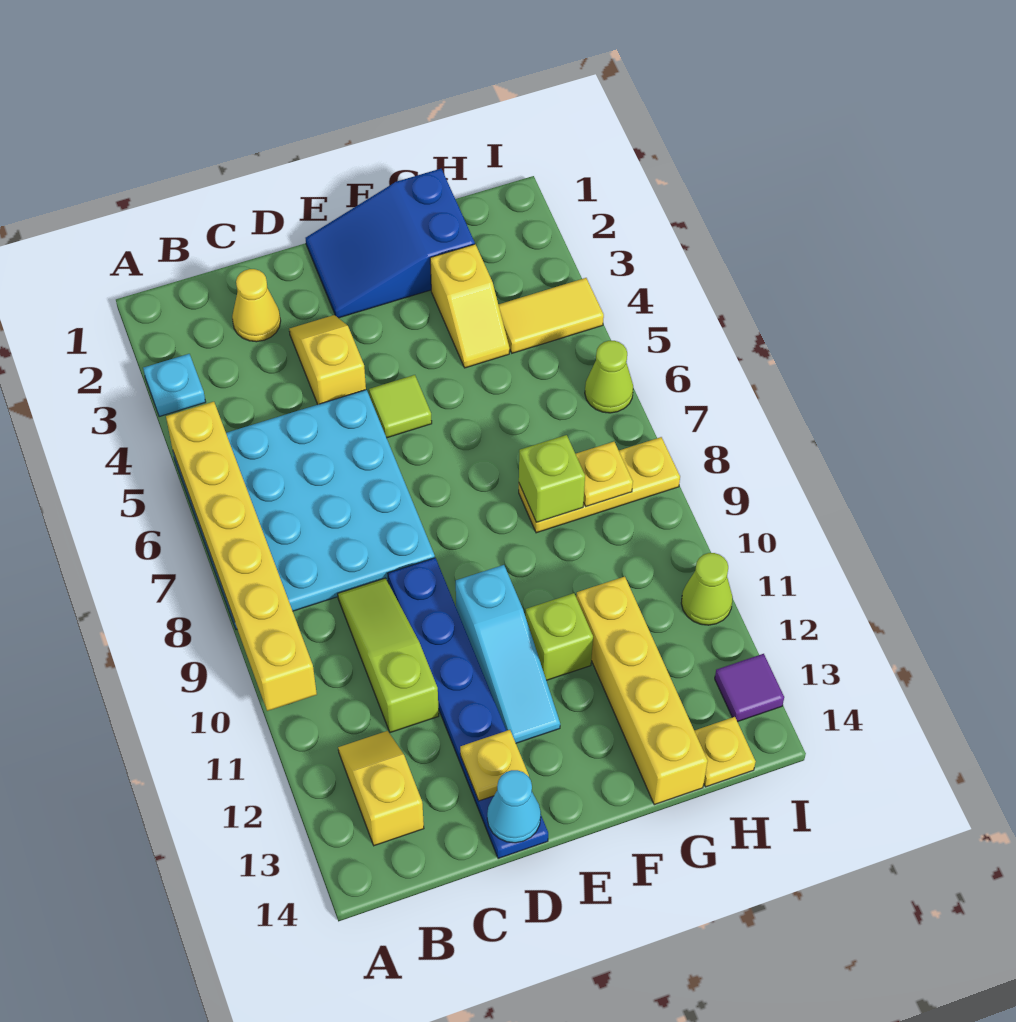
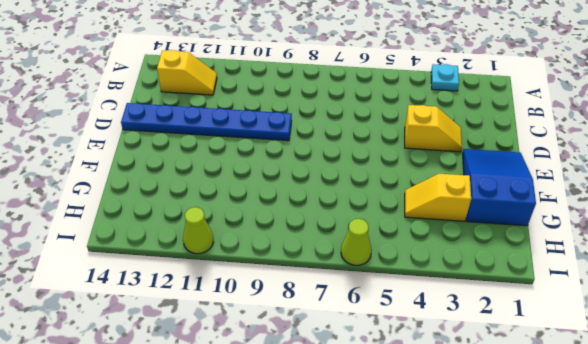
none -> cyan 4x4 plate [173,390,435,629]
none -> yellow 1x1 cone [232,269,281,342]
none -> lime 1x3 slope [338,578,439,733]

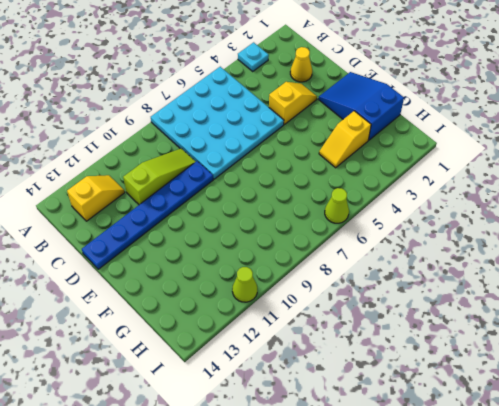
none -> lime 1x1 tile [369,375,432,438]
none -> cyan 1x3 slope [456,565,560,743]
none -> lime 1x1 brick [525,593,593,680]

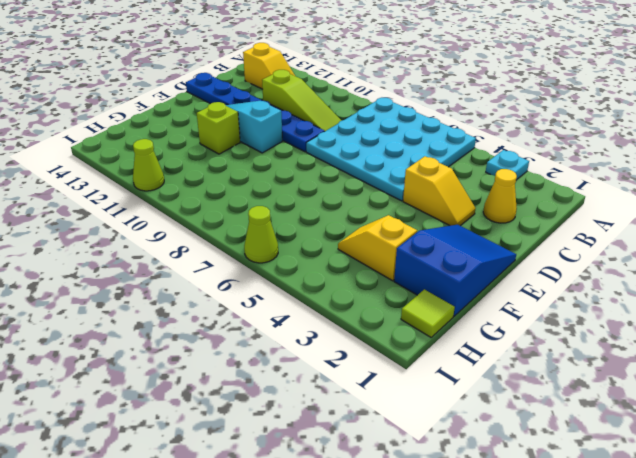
lime 1x1 tile [401,289,455,337] -> lime 1x1 tile moved to [369,375,432,438]
none -> yellow 1x3 plate [519,437,680,533]
none -> yellow 1x4 brick [576,577,708,805]
none -> yellow 1x2 tile [498,278,604,353]

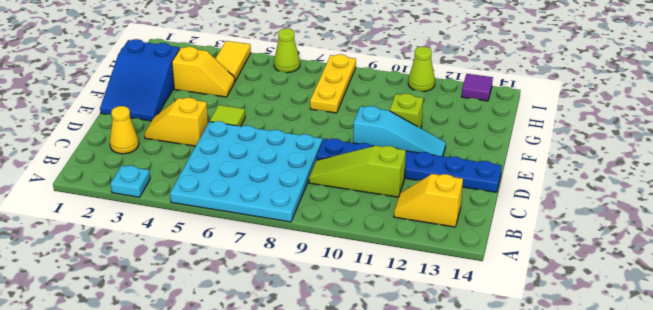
none -> yellow 1x4 brick [576,577,708,805]
none -> yellow 1x1 plate [694,717,756,787]
none -> yellow 1x6 brick [166,402,317,711]

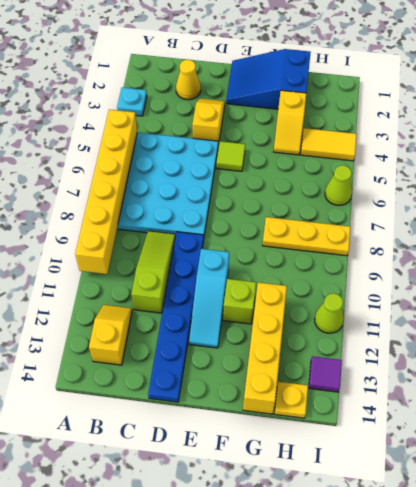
none -> yellow 1x1 plate [460,730,529,801]
none -> cyan 1x1 cone [487,770,541,843]
none -> lime 1x1 brick [519,435,585,522]

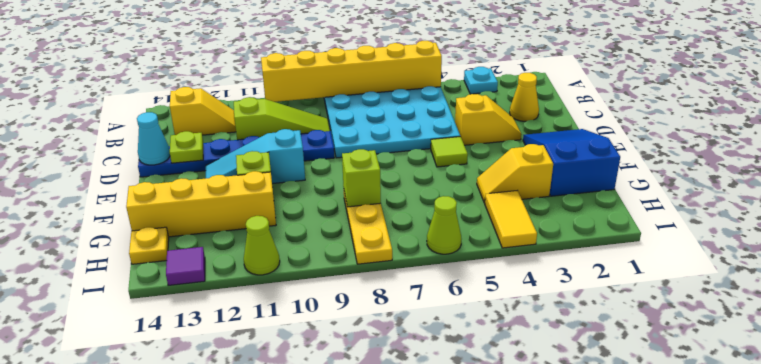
lime 1x1 plate [169,131,203,163] -> yellow 1x1 plate [460,730,529,801]
none -> yellow 1x1 plate [576,442,633,507]

